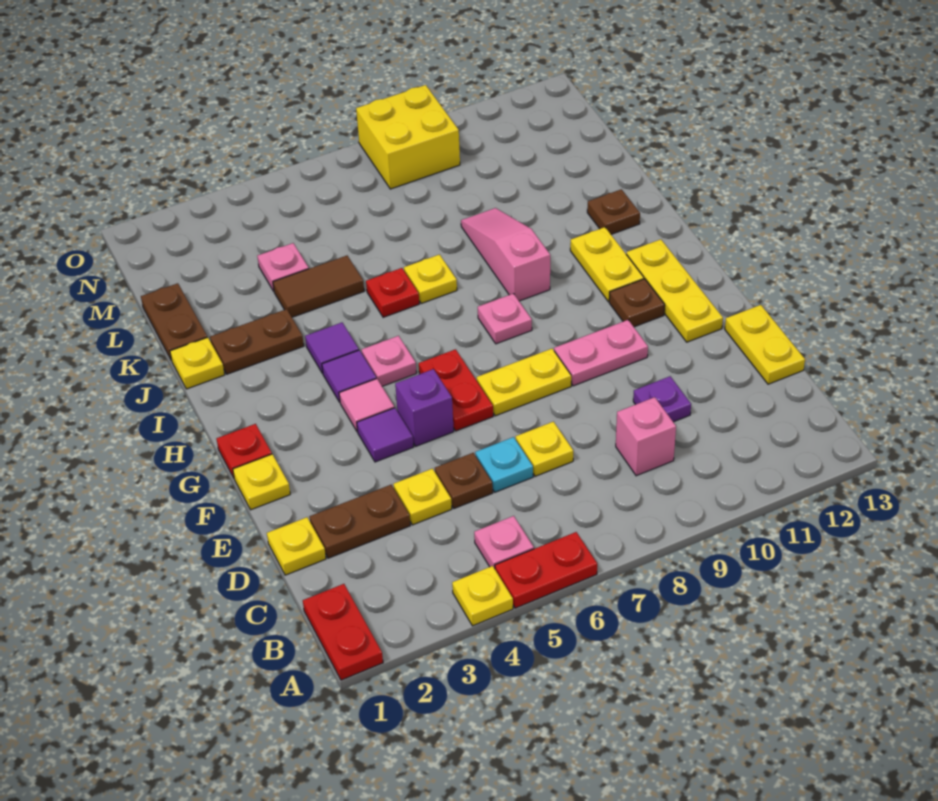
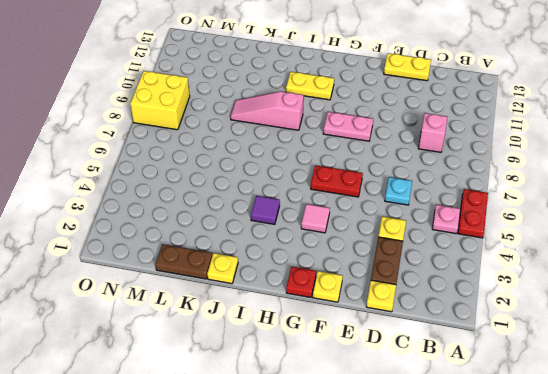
pink 1x2 plate [323,112,373,141] -> pink 1x2 plate turned to [554,320,648,386]
none -> red 1x2 plate [303,584,383,680]
none -> yellow 1x1 plate [452,566,513,626]
none -> brown 1x1 plate [435,453,493,508]
none -> yellow 1x1 plate [516,422,573,476]

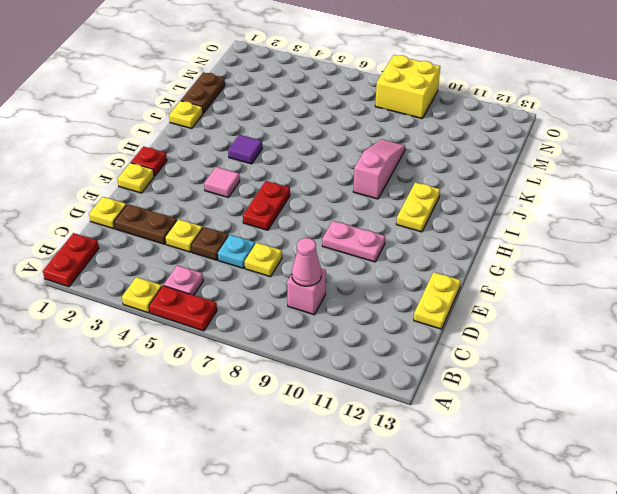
pink 1x1 cone [292,238,321,286] -> none
none -> purple 1x1 plate [633,376,691,422]
none -> purple 1x1 tile [357,408,414,462]
none -> purple 1x1 brick [395,369,454,446]
none -> yellow 1x2 plate [477,349,571,416]

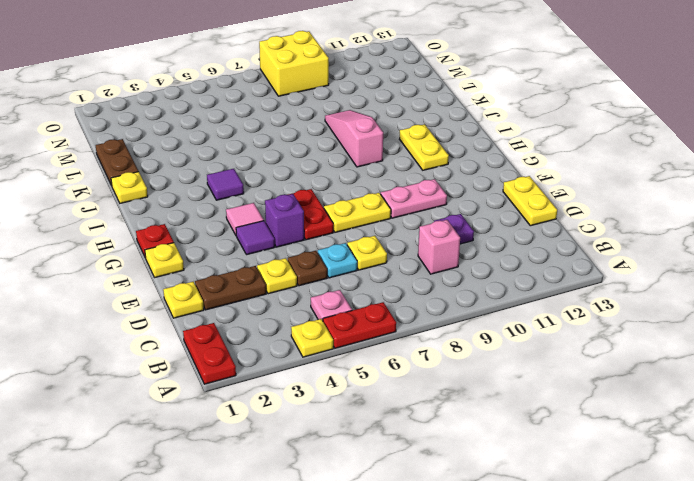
none -> yellow 1x3 plate [626,239,723,342]
none -> brown 1x1 plate [609,279,665,327]
none -> purple 1x1 tile [322,350,376,402]
none -> pink 1x1 plate [362,336,417,386]

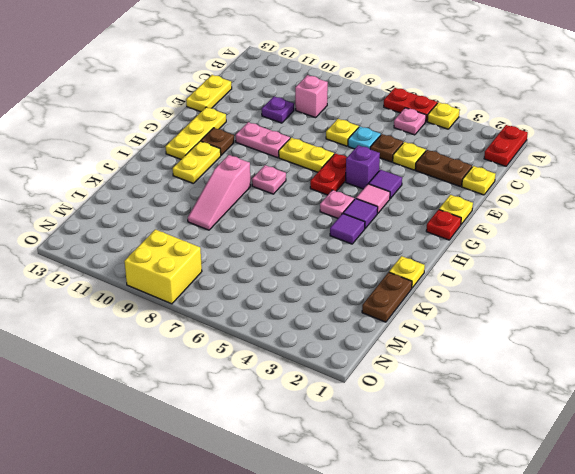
none -> brown 1x2 plate [210,309,304,374]
none -> red 1x1 plate [366,268,419,317]
none -> yellow 1x1 plate [404,255,457,303]
none -> brown 1x1 plate [587,189,640,234]

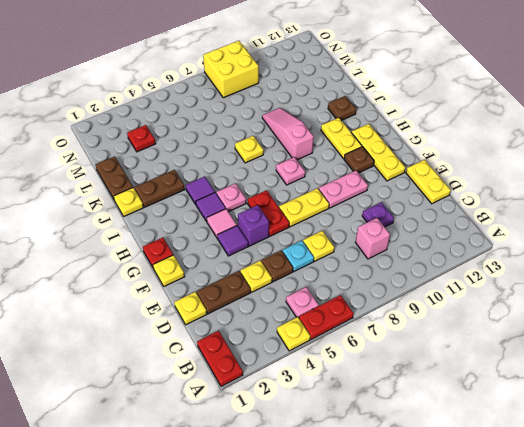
red 1x1 plate [127,125,156,152] -> red 1x1 plate moved to [366,268,419,317]
none -> brown 1x2 tile [273,256,364,317]
none -> pink 1x1 plate [257,243,309,291]

